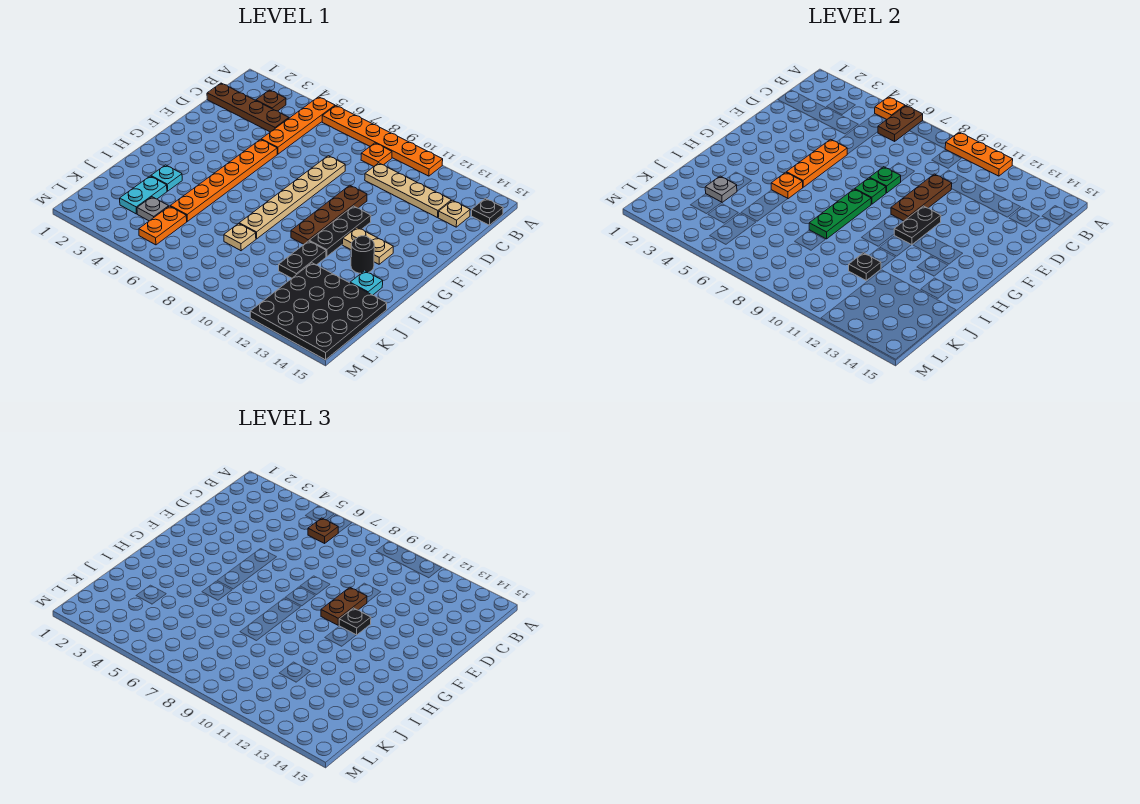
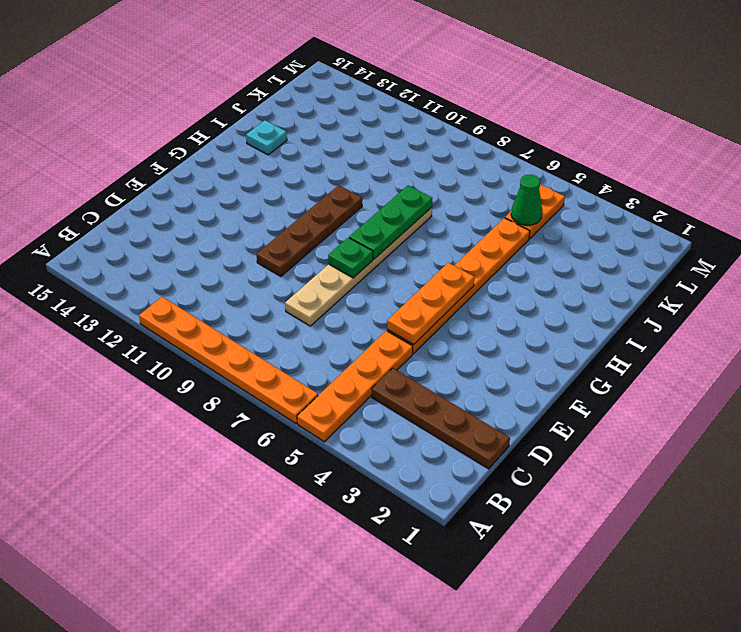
green 1x1 cone [511,175,542,225] -> none
none -> brown 1x1 plate [256,90,286,111]
none -> orange 1x1 plate [361,143,392,166]
none -> black 1x1 plate [471,198,503,225]
none -> tan 1x4 plate [365,163,451,218]

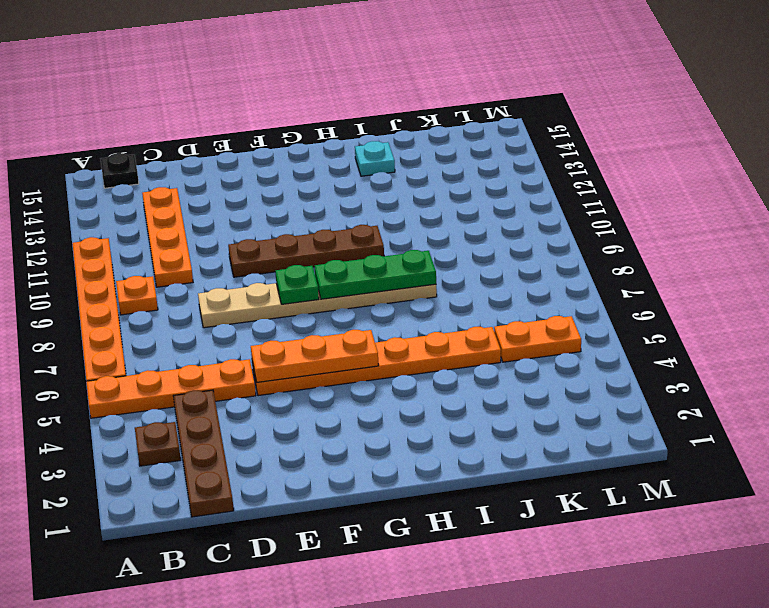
orange 1x4 plate [142,187,193,287] -> tan 1x4 plate [365,163,451,218]
none -> tan 1x1 plate [438,200,470,227]
none -> black 1x3 plate [309,206,371,256]
none -> tan 1x2 plate [343,227,393,264]
none -> black 1x1 round brick [351,236,374,273]

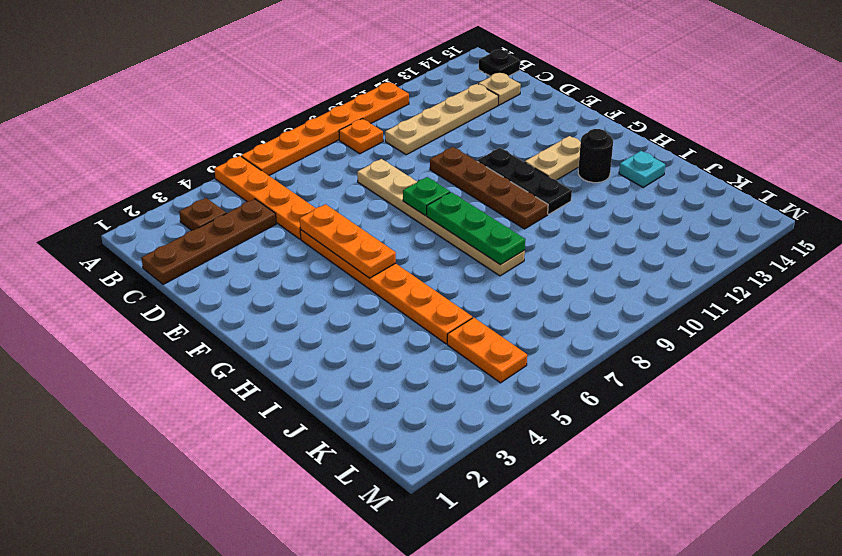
none -> cyan 1x1 plate [151,165,182,191]
none -> black 1x2 plate [279,241,326,278]
none -> cyan 1x2 plate [120,176,167,214]
none -> tan 1x1 plate [224,224,256,251]

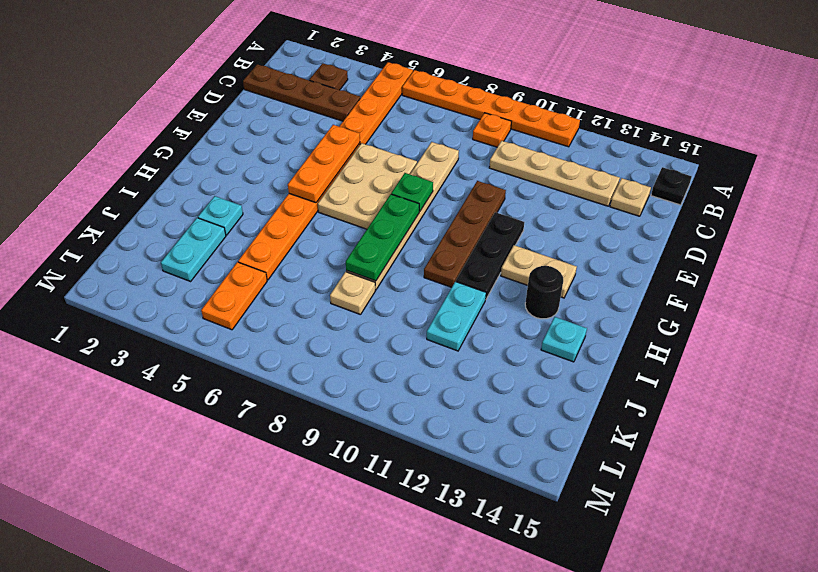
tan 2x3 plate [318,143,417,229] -> none
cyan 1x2 plate [427,282,486,351] -> black 1x2 plate [279,241,326,278]
none -> black 4x4 plate [250,263,387,360]
none -> grey 1x1 plate [137,197,169,221]
none -> orange 1x1 plate [875,97,905,119]
none -> brown 1x2 plate [878,106,923,141]

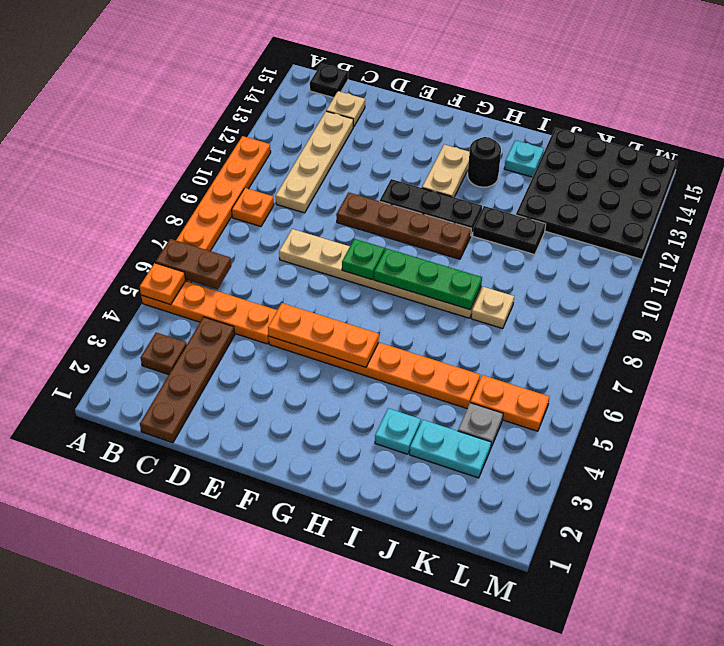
none -> orange 1x3 plate [945,132,1013,176]
none -> brown 1x3 plate [891,174,952,221]
none -> green 1x1 plate [870,167,901,193]
none -> black 1x2 plate [894,206,941,245]

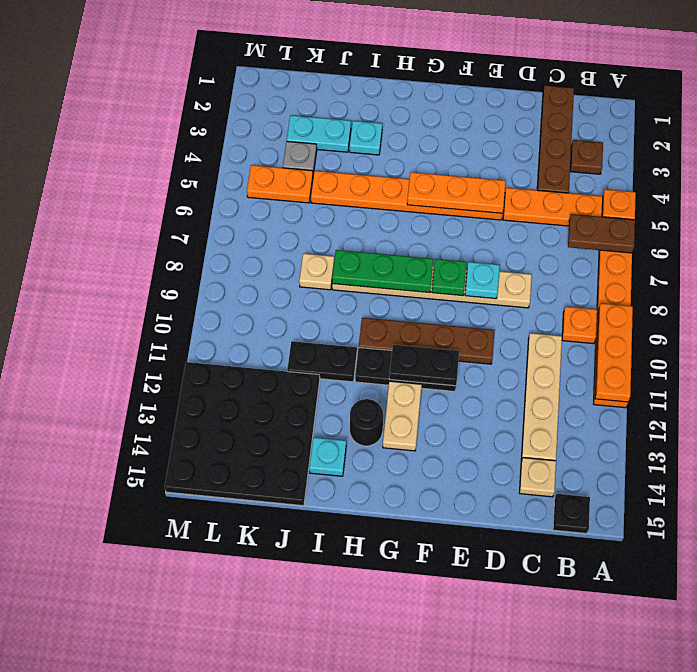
cyan 1x1 plate [465,262,500,299] -> green 1x1 plate [870,167,901,193]
none -> brown 1x3 plate [891,174,952,221]
none -> orange 1x1 plate [771,172,803,199]
none -> grey 1x1 plate [705,176,737,202]
none -> black 1x1 plate [849,253,881,280]

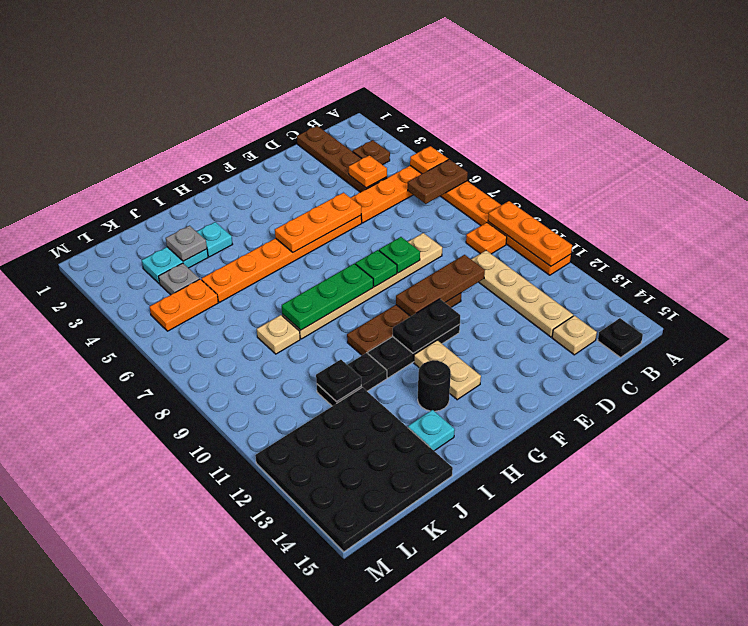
orange 1x1 plate [349,155,387,188] -> orange 1x1 plate moved to [771,172,803,199]
none -> brown 1x1 plate [308,518,338,543]
none -> brown 1x2 plate [321,587,367,625]
none -> black 1x1 plate [339,608,371,635]

